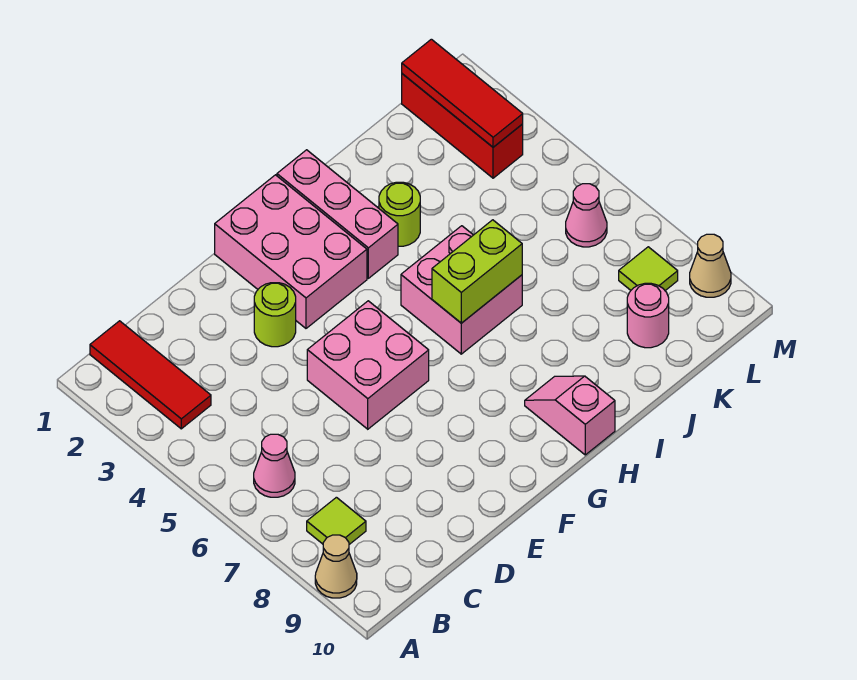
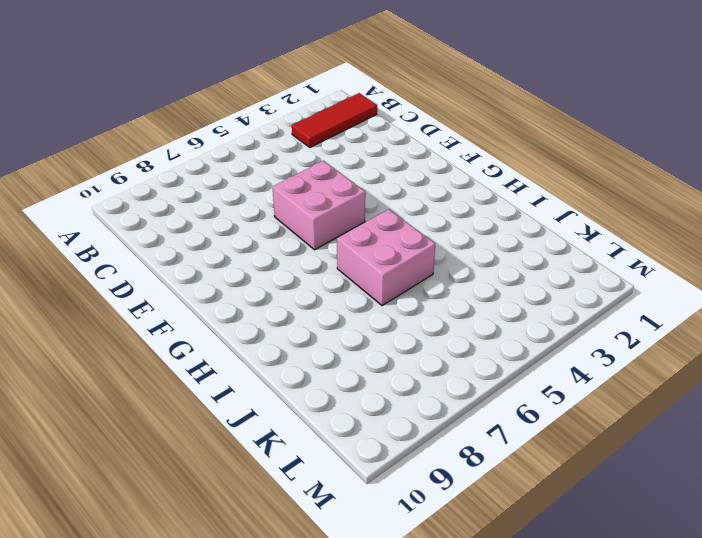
none -> tan 1x1 cone [315,535,357,598]
none -> pink 1x1 cone [254,434,295,497]
none -> lime 1x1 tile [307,497,366,544]

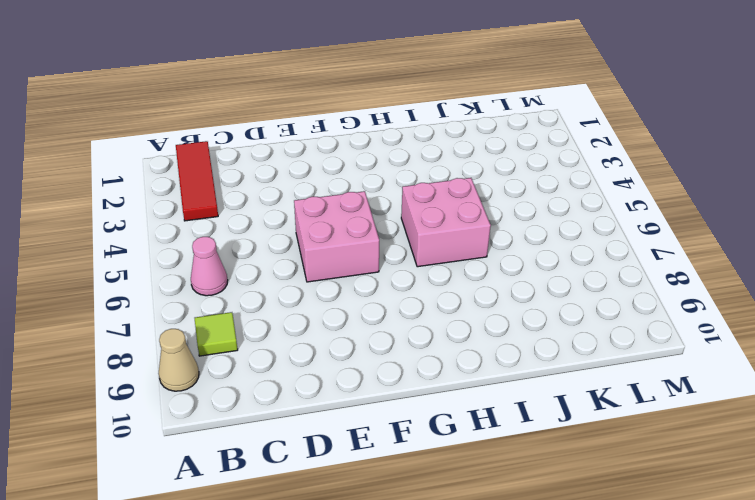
none -> lime 1x1 round brick [254,283,296,347]
none -> pink 2x3 brick [215,175,367,328]
none -> pink 1x3 brick [277,150,398,278]

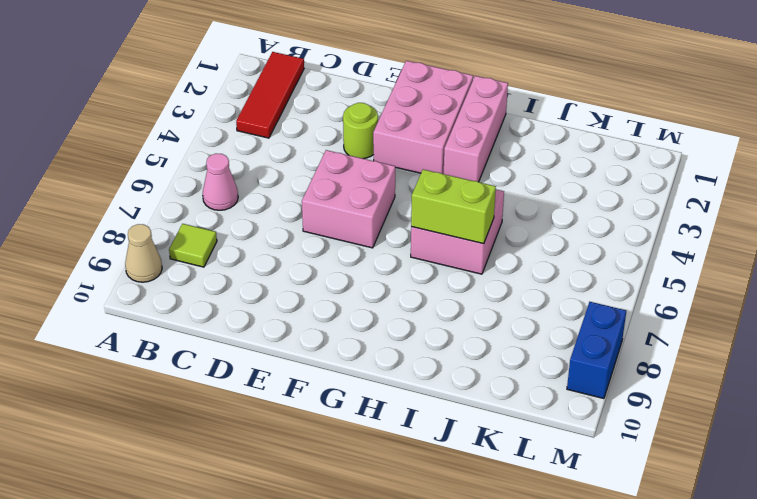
blue 1x2 brick [567,302,626,399] -> tan 1x1 cone [690,234,731,297]
none -> pink 1x2 slope [525,376,615,455]
none -> lime 1x1 round brick [379,182,420,246]
none -> pink 1x1 round brick [627,283,669,348]

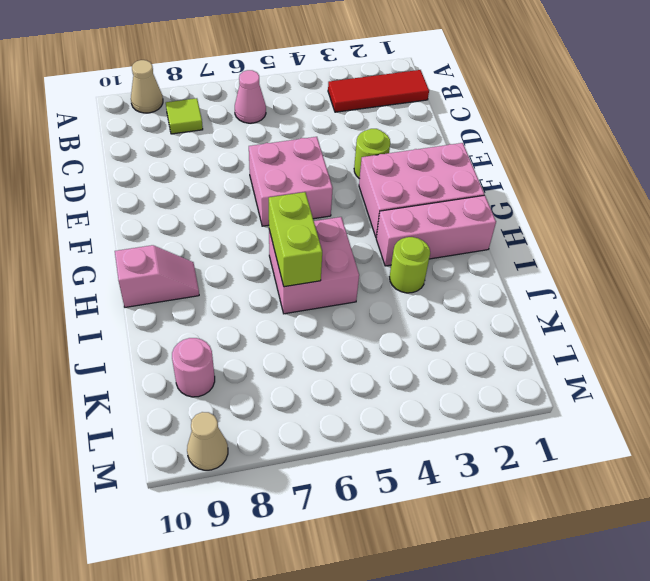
none -> red 1x3 brick [402,74,523,178]
none -> pink 1x1 cone [566,184,607,247]
none -> lime 1x1 tile [619,247,678,291]

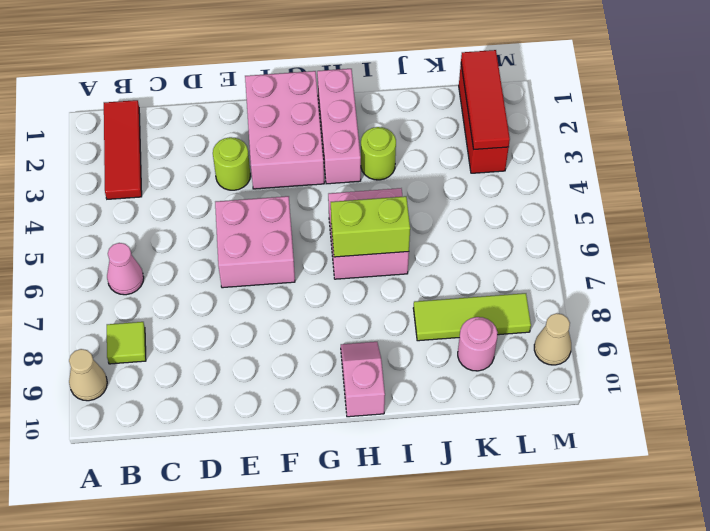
lime 1x3 tile [413,293,531,341] -> lime 1x1 tile [619,247,678,291]
none -> pink 1x1 cone [566,184,607,247]

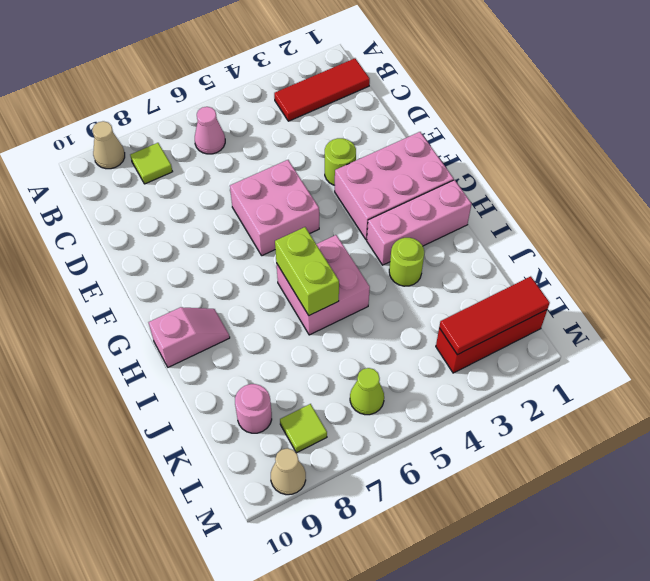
lime 1x1 cone [350,368,384,415] -> pink 1x1 cone [566,184,607,247]

